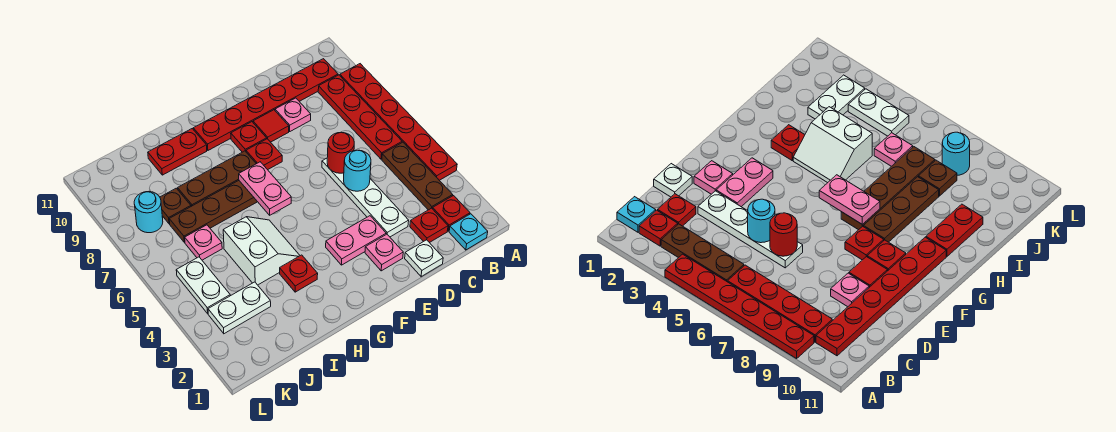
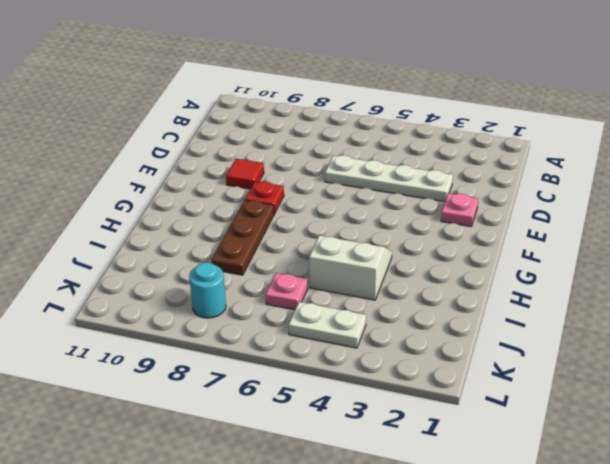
none -> red 1x6 plate [340,64,457,180]
none -> cyan 1x1 plate [449,214,488,250]
none -> red 1x1 plate [433,196,470,231]

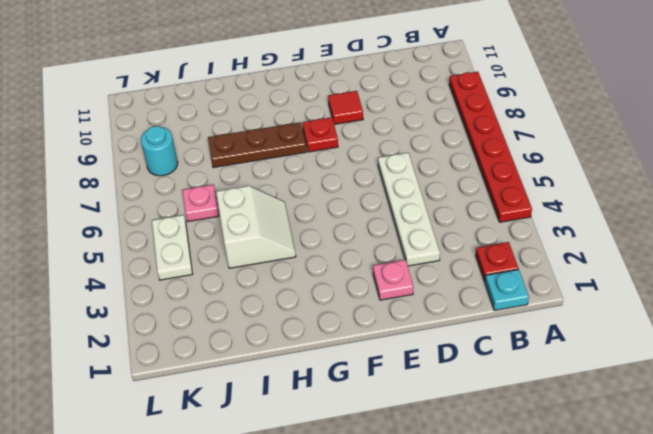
none -> brown 1x3 plate [382,142,453,210]
none -> red 1x4 plate [318,75,402,159]
none -> red 1x6 plate [193,59,338,150]

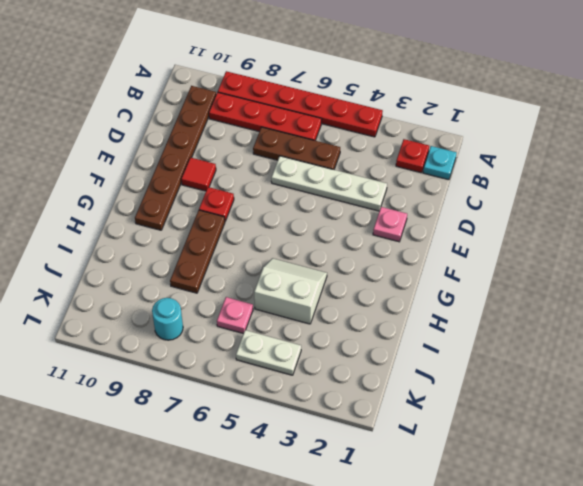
brown 1x6 plate [135,86,216,230] -> red 1x6 plate [193,59,338,150]
brown 1x3 plate [253,127,340,170] -> brown 1x3 plate moved to [382,142,453,210]
none -> red 1x1 plate [410,208,448,243]
none -> white 1x1 plate [405,240,443,277]
none -> pink 1x1 plate [275,98,311,131]

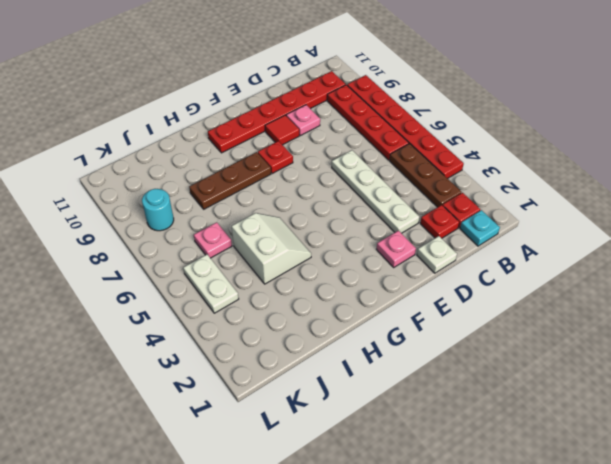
none -> pink 1x2 plate [326,216,386,265]
none -> red 1x1 plate [231,122,267,152]
none -> brown 1x4 plate [169,181,257,242]

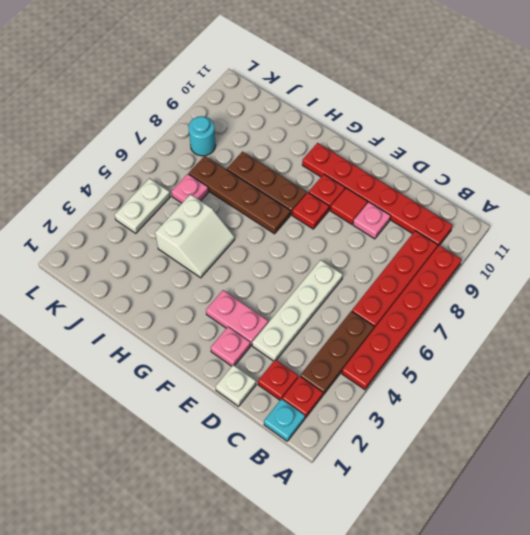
none -> red 1x1 plate [280,255,318,292]
none -> red 1x2 plate [148,129,207,175]
none -> white 1x2 plate [208,282,271,334]

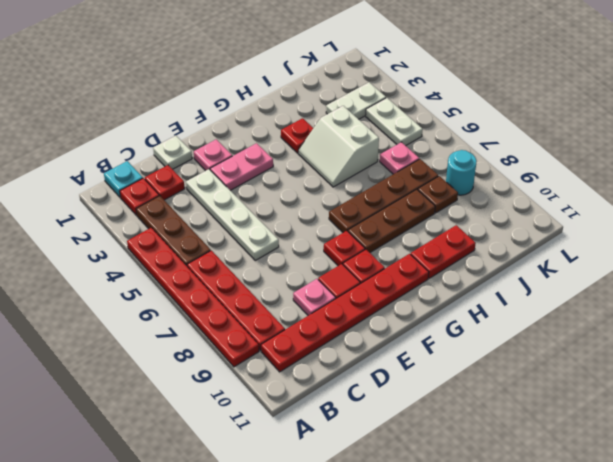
none -> cyan 1x1 round brick [344,150,371,191]
none -> red 1x1 round brick [327,132,354,173]
none -> pink 1x2 plate [239,162,291,215]

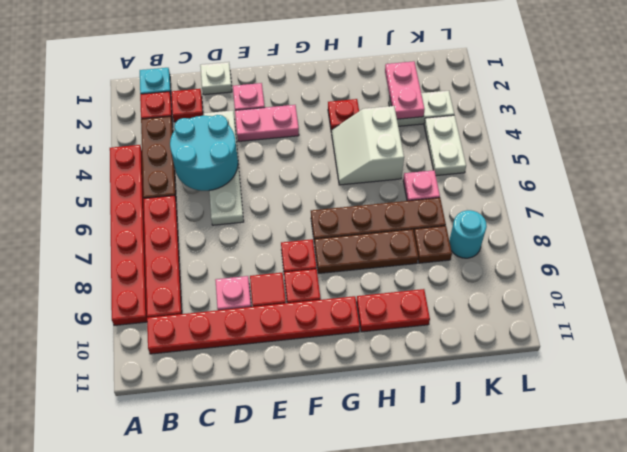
cyan 2x2 round brick [170,115,238,191] -> cyan 1x1 round brick [344,150,371,191]
pink 1x2 plate [385,61,425,119] -> pink 1x2 plate moved to [239,162,291,215]
none -> red 1x1 round brick [327,132,354,173]

